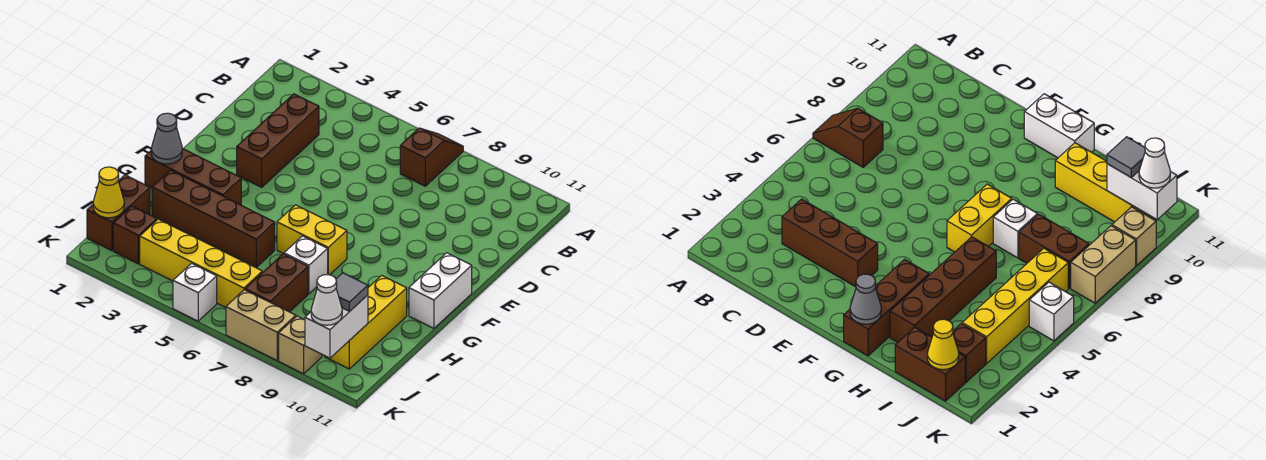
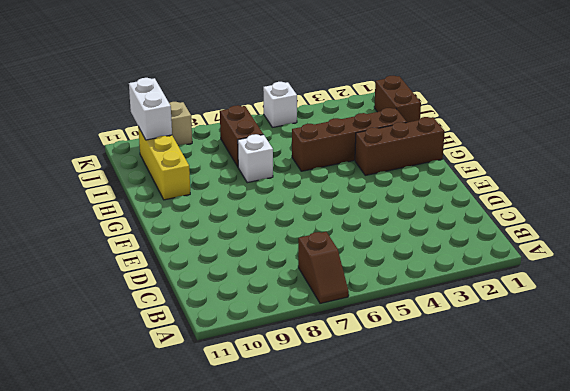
none -> brown 1x3 brick [237,94,319,187]
none -> white 1x2 brick [409,253,472,328]
none -> yellow 1x2 brick [277,205,347,275]

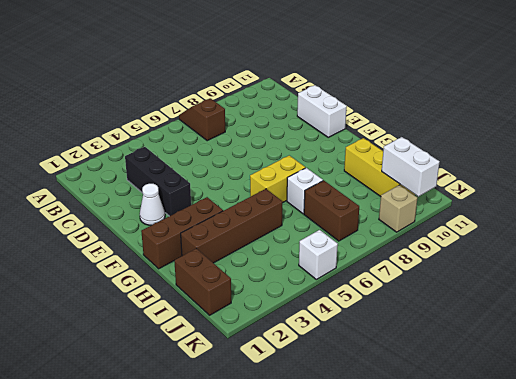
black 1x3 brick [125,147,191,216] -> brown 1x3 brick [237,94,319,187]
white 1x2 brick [297,85,347,137] -> white 1x2 brick moved to [409,253,472,328]
white 1x1 cone [140,184,165,225] -> white 1x1 cone moved to [311,275,342,325]
none -> brown 1x1 brick [113,206,157,264]
none -> yellow 1x4 brick [140,219,262,307]
none -> tan 1x2 brick [226,290,296,360]

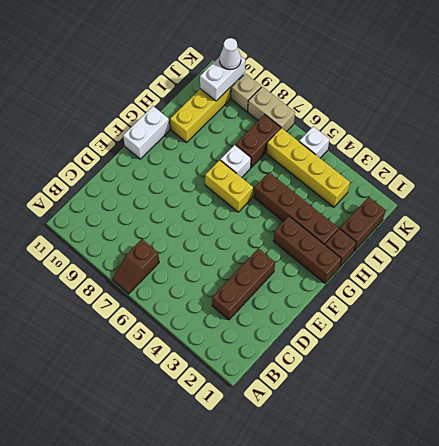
brown 1x1 brick [325,229,356,267] -> brown 1x1 brick moved to [113,206,157,264]
none -> grey 1x1 cone [151,113,182,164]
none -> yellow 1x1 cone [93,167,124,218]
none -> grey 1x1 tile [336,273,368,311]

